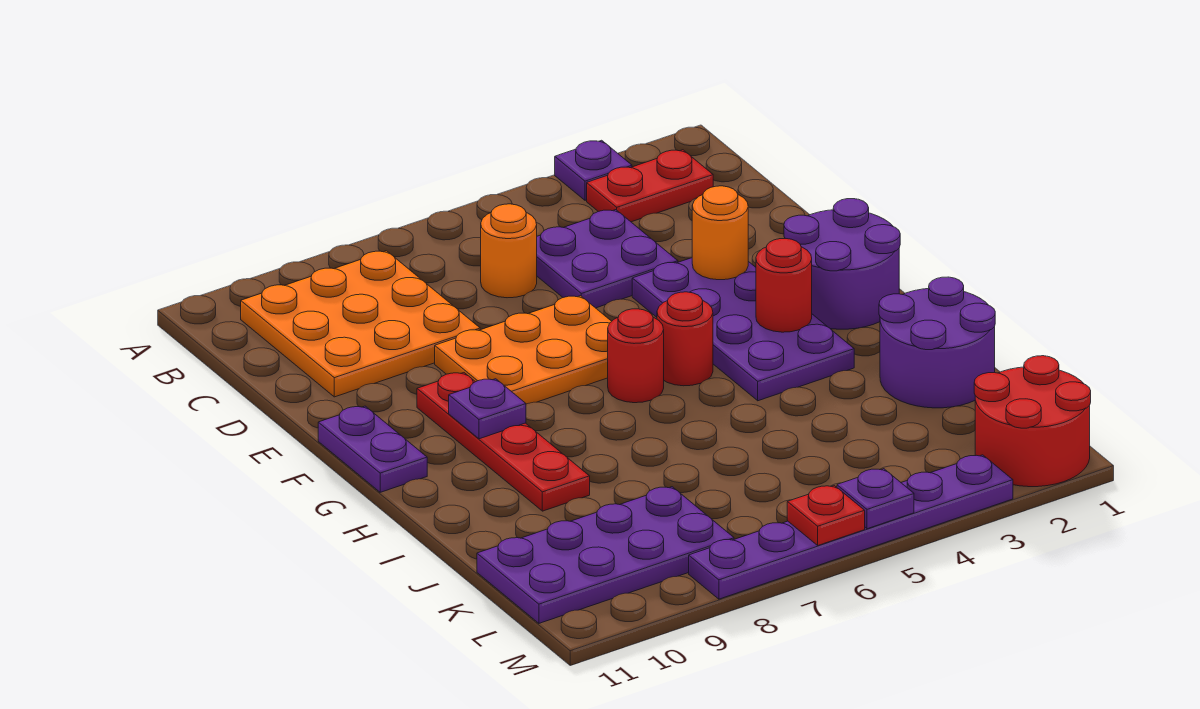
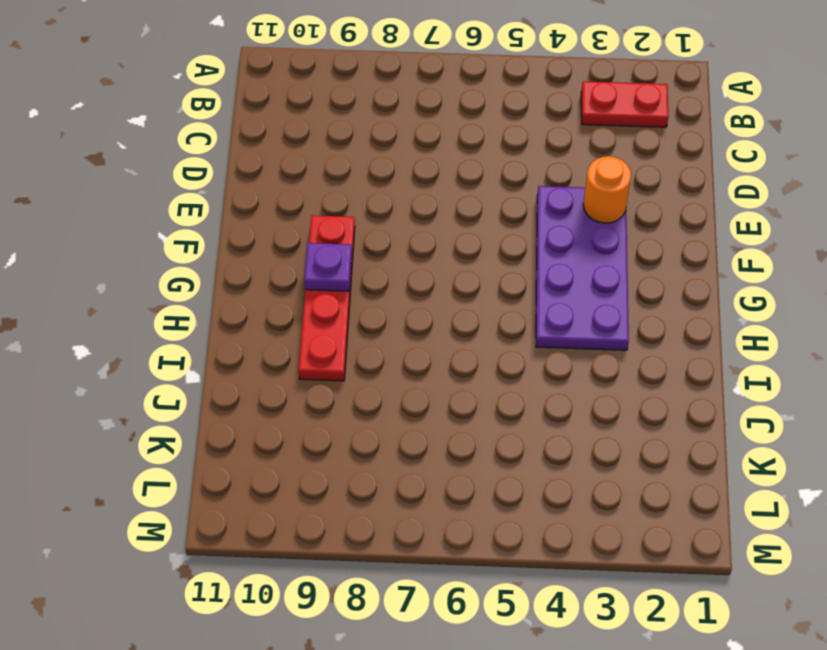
none -> purple 1x1 plate [555,140,632,200]
none -> orange 3x3 plate [241,251,480,397]
none -> purple 2x2 plate [537,210,678,308]

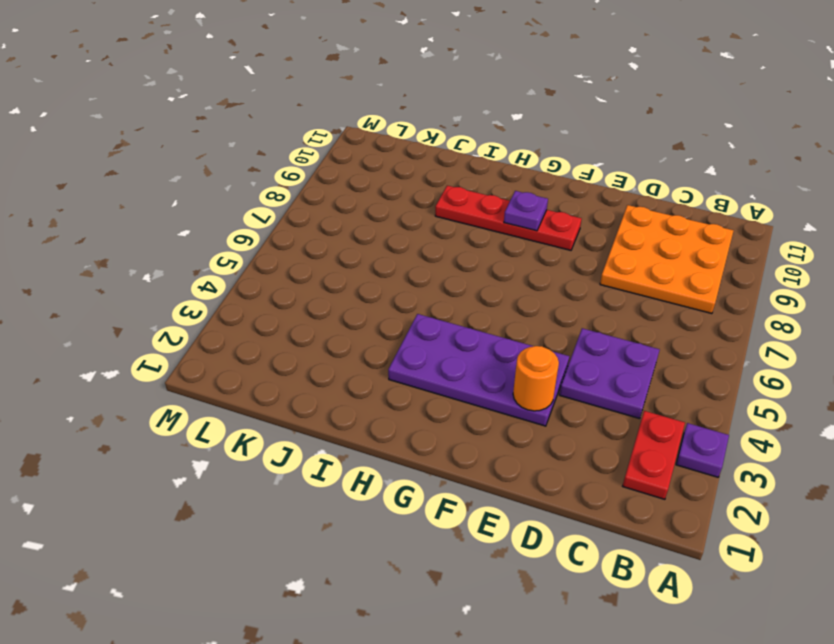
none -> orange 1x1 round brick [481,204,537,298]
none -> orange 2x3 plate [435,296,612,404]
none -> purple 2x2 round brick [784,199,900,329]

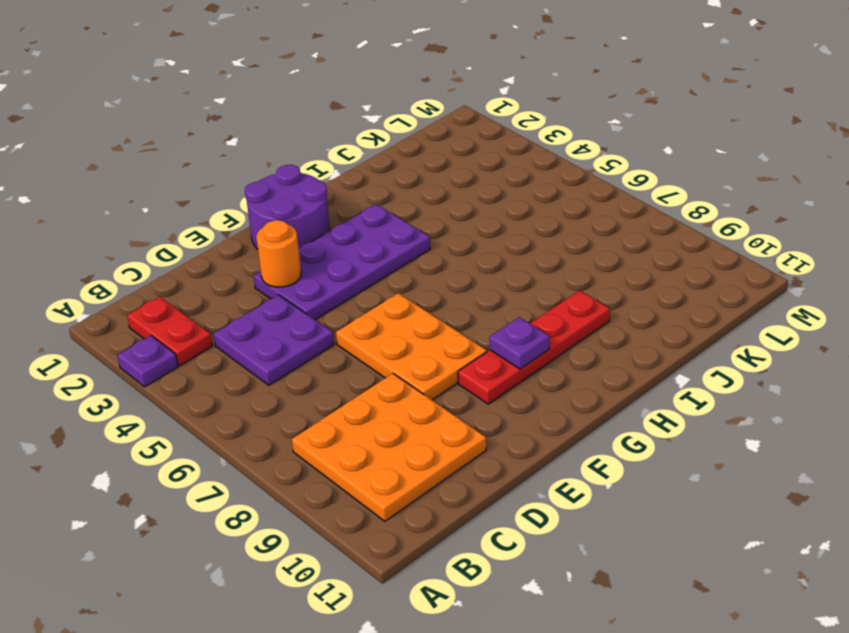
none -> orange 1x1 round brick [481,204,537,298]
none -> purple 1x2 plate [318,406,427,492]
none -> red 1x1 round brick [657,292,713,386]

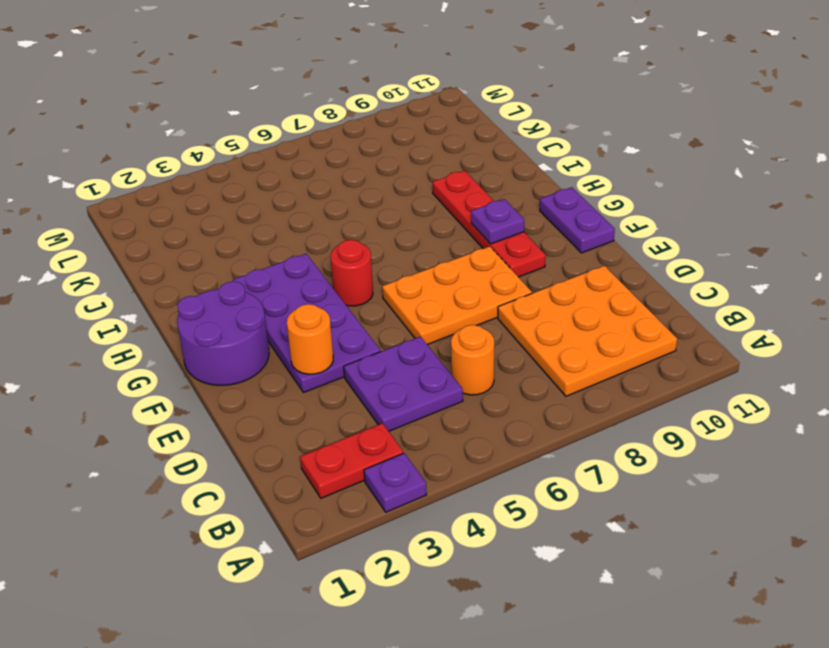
none -> red 1x1 round brick [608,309,664,403]
none -> purple 2x2 round brick [879,277,995,408]
none -> purple 2x4 plate [477,487,734,623]

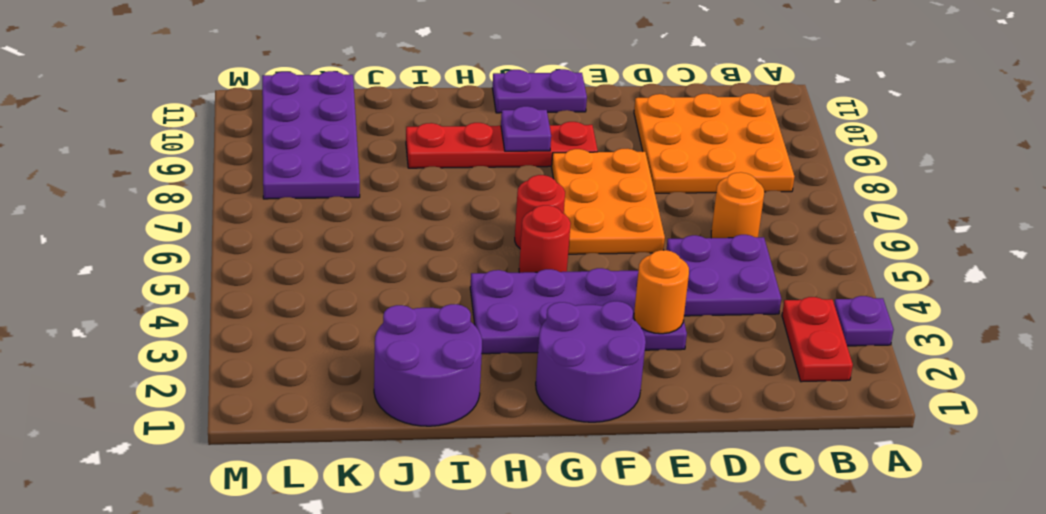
none -> red 2x2 round brick [974,356,1091,487]
none -> purple 1x6 plate [689,455,1013,599]
none -> red 1x1 round brick [756,239,812,332]

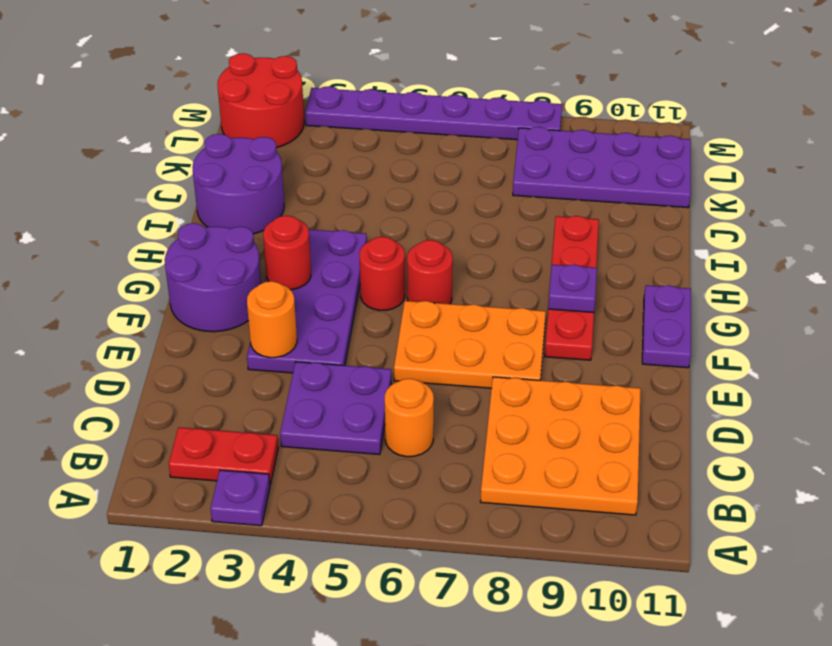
none -> purple 1x1 plate [837,469,914,529]
none -> red 1x1 plate [787,486,865,545]

